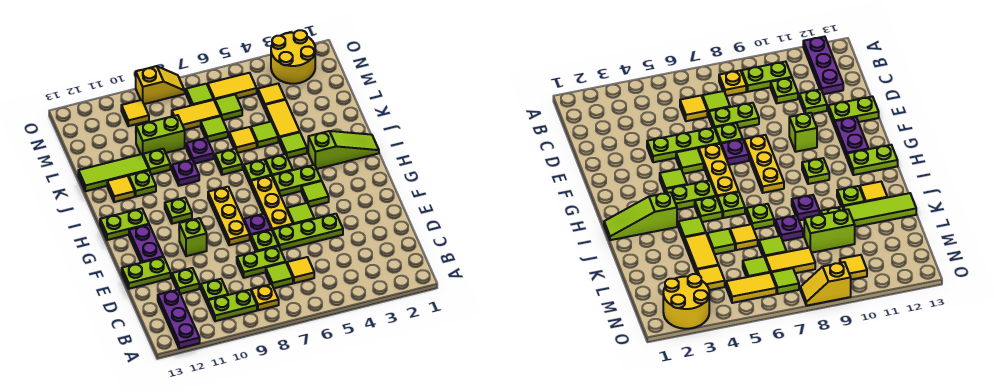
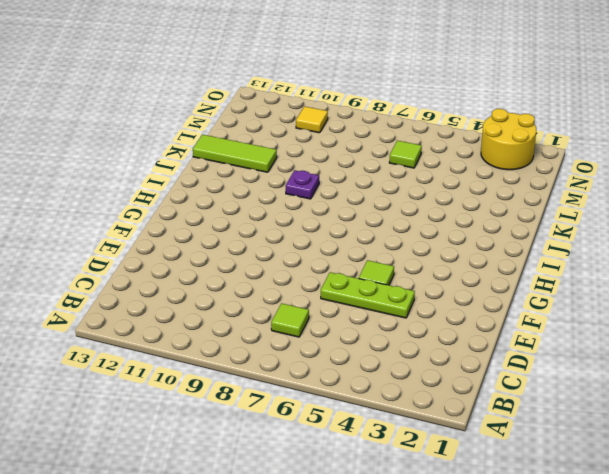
none -> purple 1x3 plate [158,290,200,348]
none -> yellow 1x1 plate [251,284,279,310]
none -> lime 1x2 plate [208,290,257,321]
none -> yellow 1x1 tile [287,257,314,283]

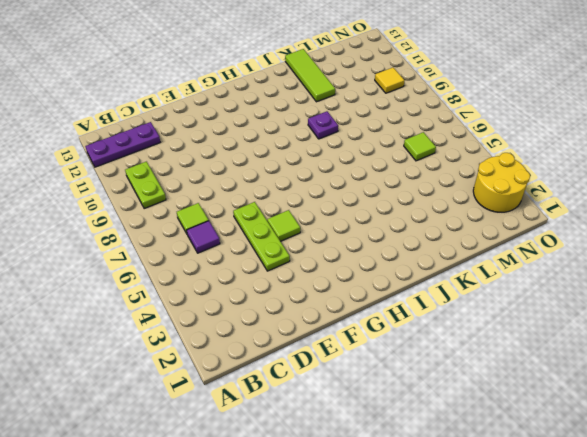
purple 1x1 tile [187,221,220,253] -> yellow 1x1 tile [287,257,314,283]
none -> yellow 1x1 plate [251,284,279,310]
none -> lime 1x1 plate [201,279,228,304]
none -> lime 1x2 plate [237,246,286,278]
none -> lime 1x1 plate [172,268,199,294]

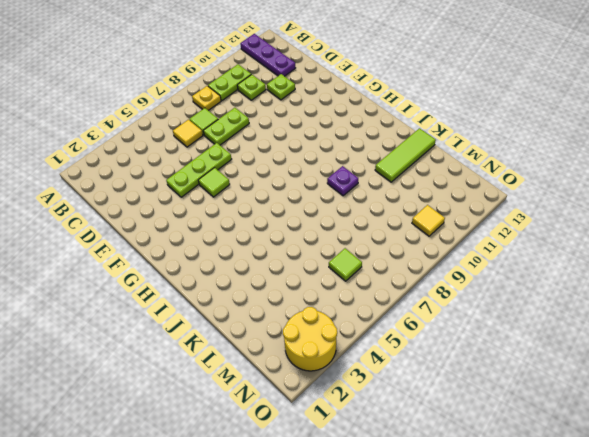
none -> lime 1x1 plate [251,230,278,252]
none -> lime 1x2 plate [122,257,171,289]
none -> yellow 1x3 plate [251,176,293,231]
none -> purple 1x1 plate [244,214,271,239]

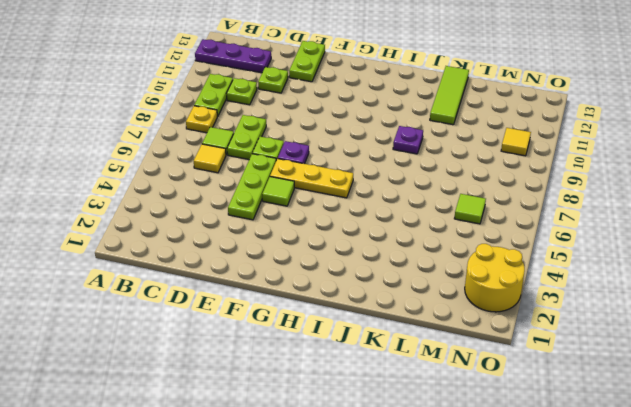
none -> yellow 1x3 plate [208,187,250,245]
none -> lime 1x1 brick [179,218,207,256]
none -> purple 1x2 plate [129,225,163,263]
none -> lime 1x1 tile [301,181,329,207]

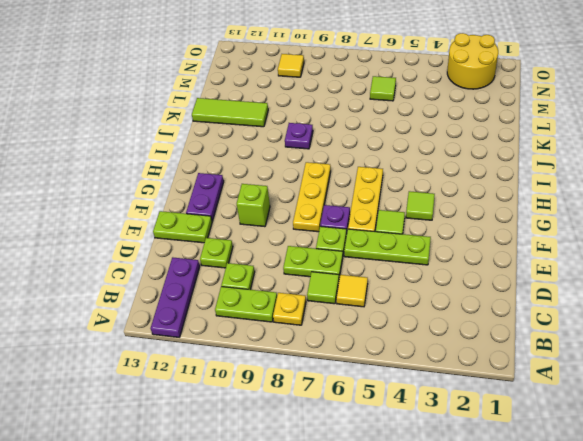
none -> lime 1x2 plate [273,165,321,196]
none -> lime 1x1 plate [165,198,192,224]
none -> lime 1x2 plate [100,208,149,240]
none -> lime 1x3 slope [308,131,379,169]

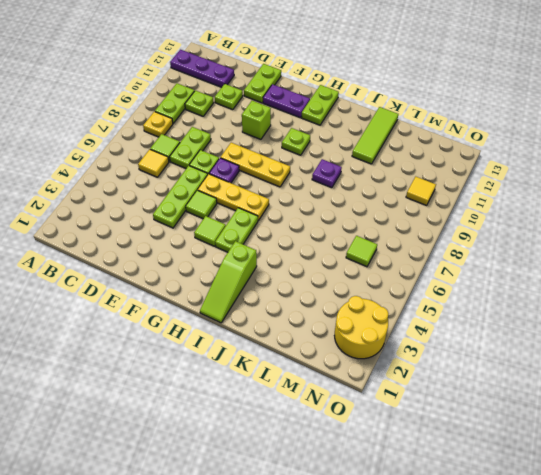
none -> lime 1x1 plate [265,154,293,178]
none -> lime 1x1 plate [244,160,271,185]
none -> lime 1x1 tile [280,132,307,158]
none -> lime 1x1 plate [215,149,242,175]

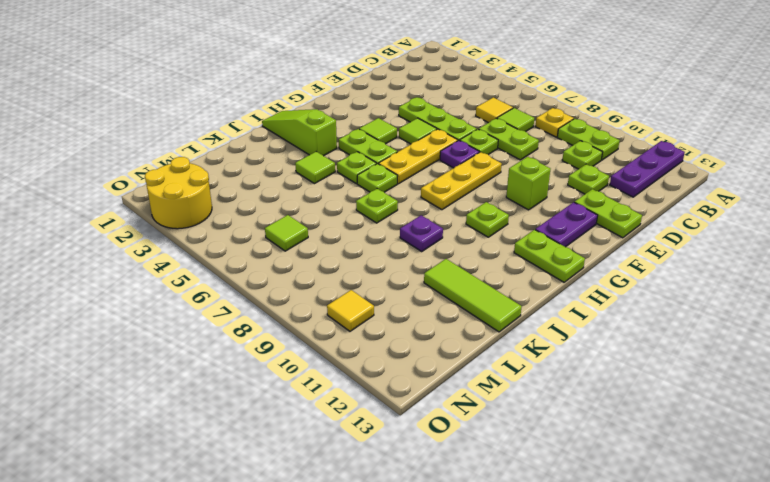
none -> lime 1x1 plate [129,171,156,197]
none -> yellow 1x1 tile [107,176,135,202]
none -> yellow 1x2 tile [265,100,300,142]
none -> lime 1x1 tile [251,122,278,148]

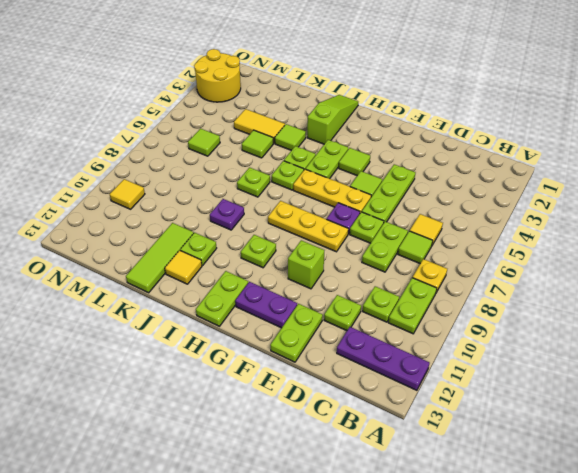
none -> yellow 1x1 tile [229,127,257,153]
none -> purple 1x1 plate [186,138,214,164]
none -> lime 1x1 plate [143,149,170,175]
none -> lime 1x1 tile [201,116,228,142]

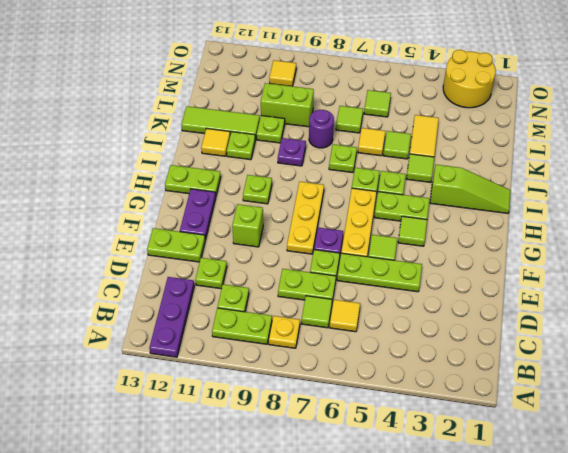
purple 1x1 round brick [309,110,334,148] -> purple 1x1 plate [186,138,214,164]
none -> yellow 1x1 tile [258,84,285,109]
none -> yellow 1x2 tile [172,100,221,130]
none -> yellow 1x2 tile [208,73,257,101]
none -> lime 1x1 tile [186,84,213,105]

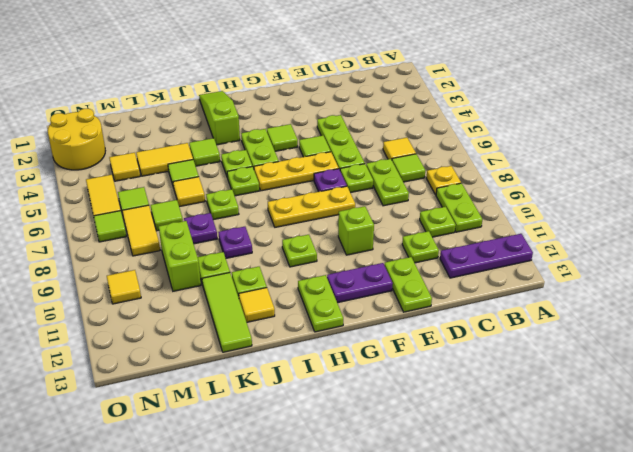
none -> yellow 1x2 slope [136,66,185,104]

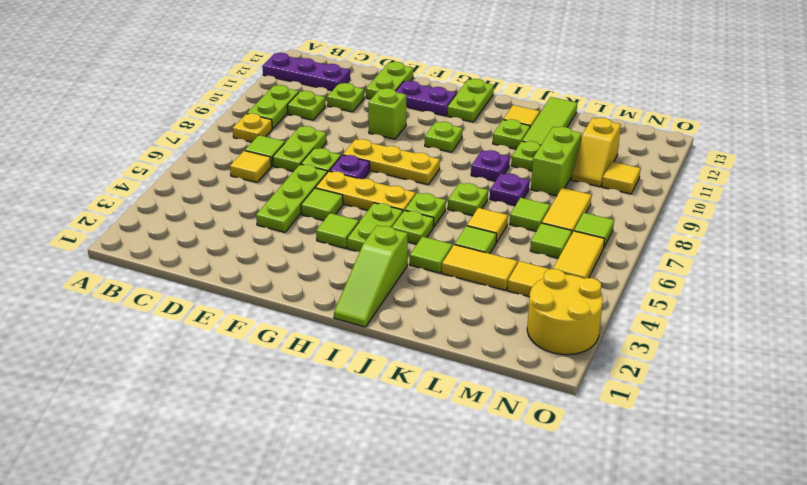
yellow 1x2 slope [571,118,621,187] -> yellow 1x2 slope moved to [136,66,185,104]

